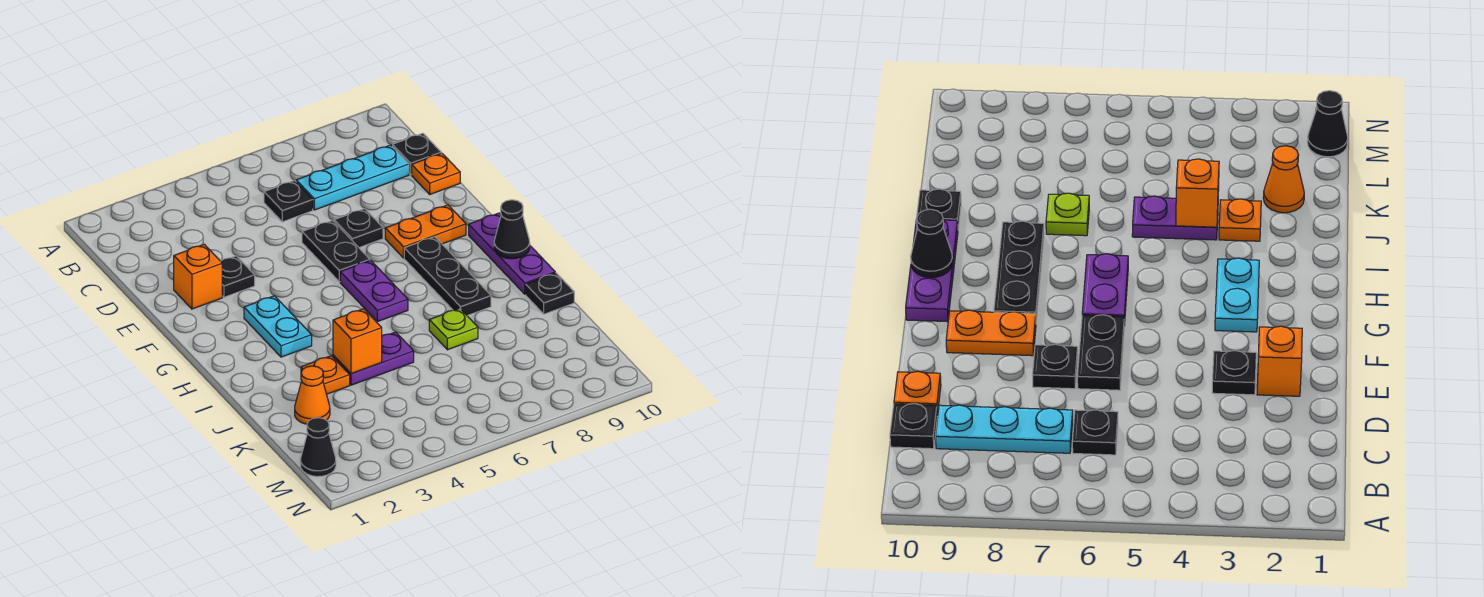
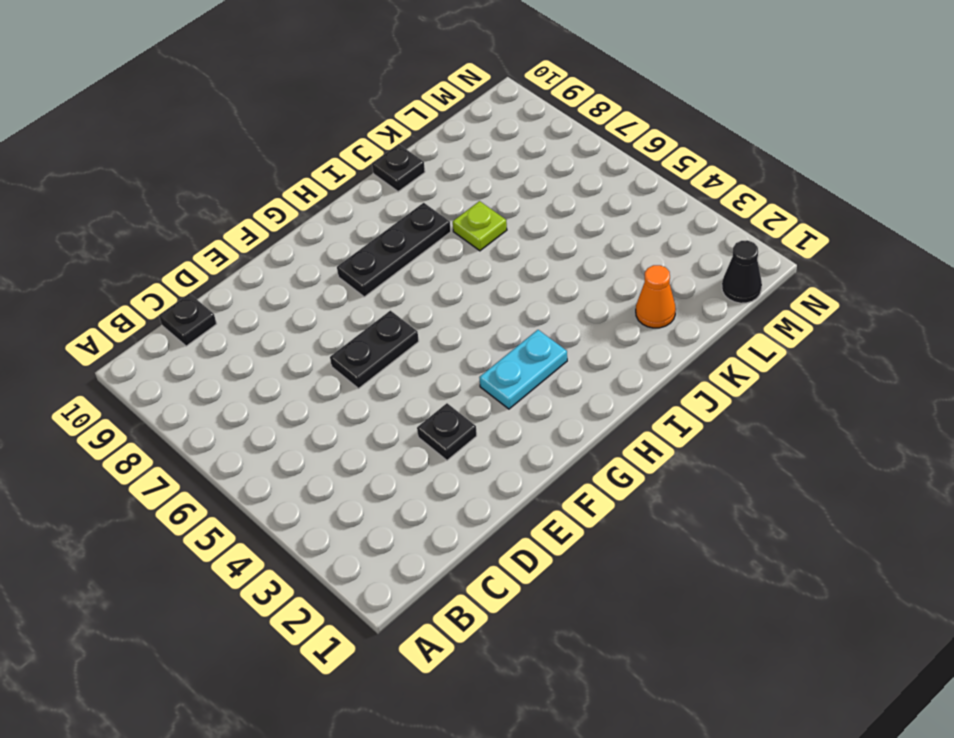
none -> black 1x1 plate [264,181,313,222]
none -> cyan 1x3 plate [296,145,409,210]
none -> orange 1x1 plate [412,153,460,194]

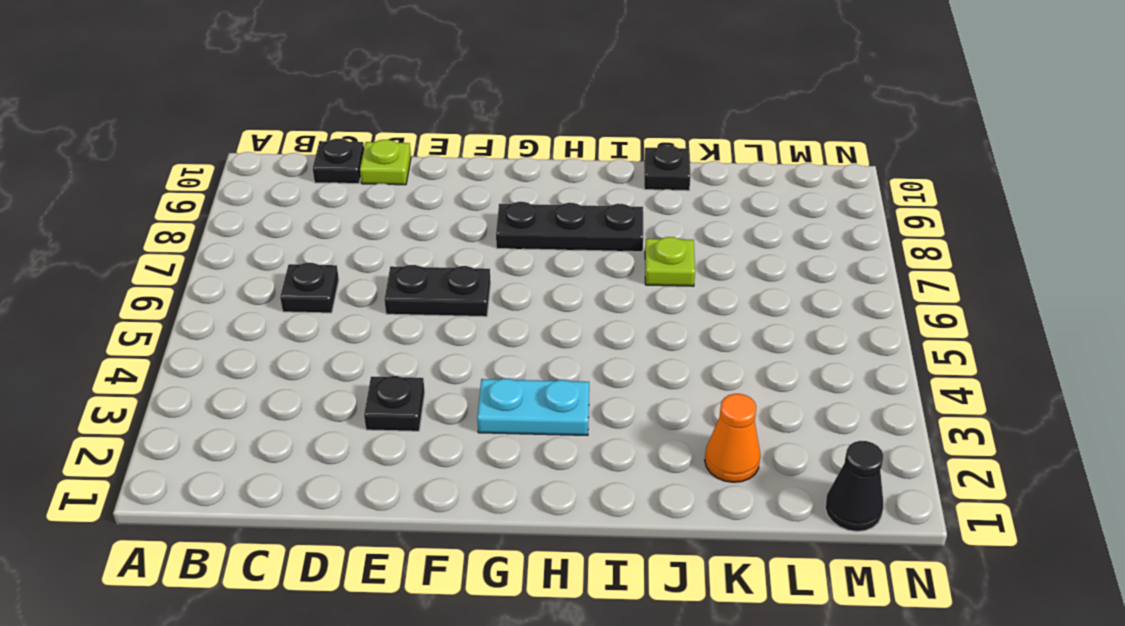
lime 1x1 plate [360,140,411,185] -> orange 1x1 plate [412,153,460,194]
none -> cyan 1x3 plate [296,145,409,210]
none -> orange 1x1 brick [174,244,222,309]
none -> black 1x1 plate [334,209,383,247]

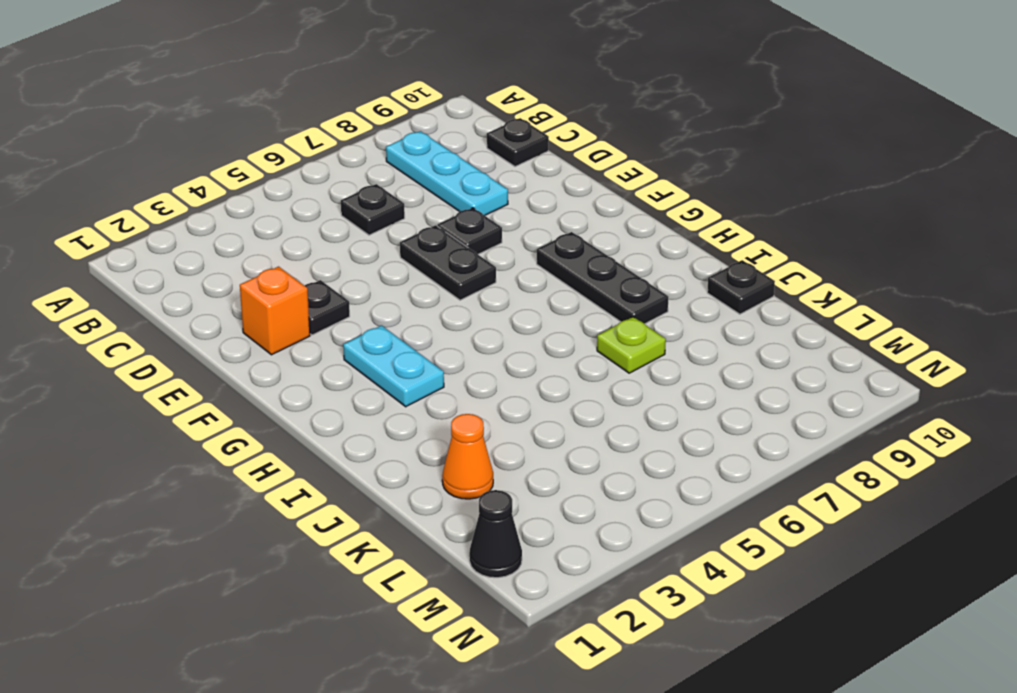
cyan 1x3 plate [386,131,508,216] -> cyan 1x3 plate turned to [296,145,409,210]
none -> orange 1x1 plate [412,153,460,194]
none -> orange 1x2 plate [385,205,466,258]
none -> purple 1x2 plate [340,260,408,322]

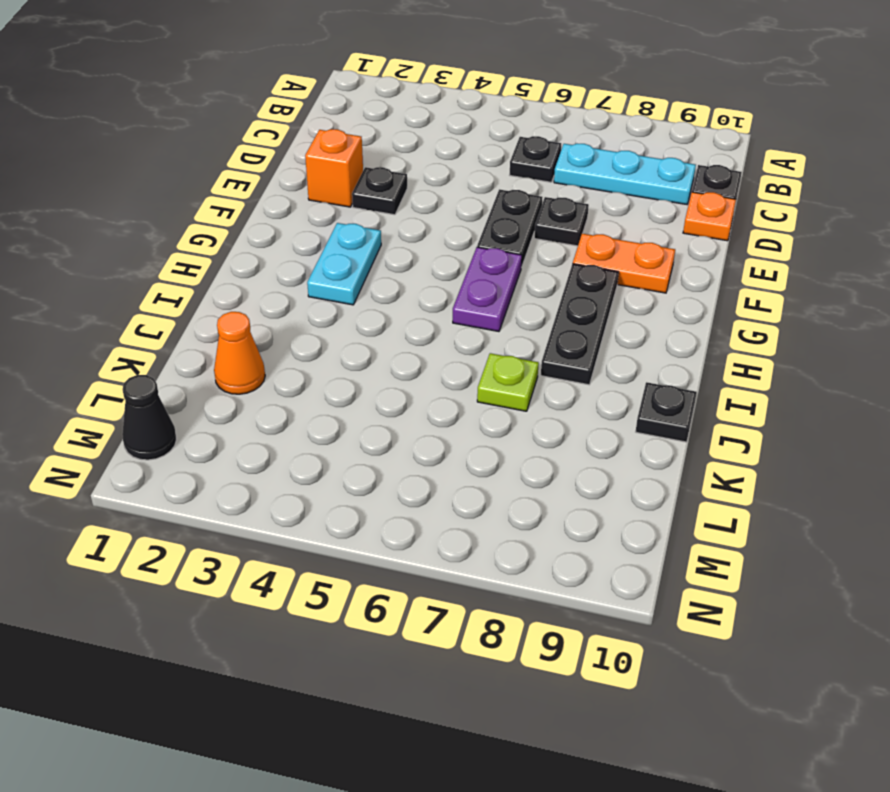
none -> purple 1x3 plate [469,213,555,294]
none -> orange 1x1 plate [301,356,350,394]
none -> purple 1x2 plate [333,332,414,385]

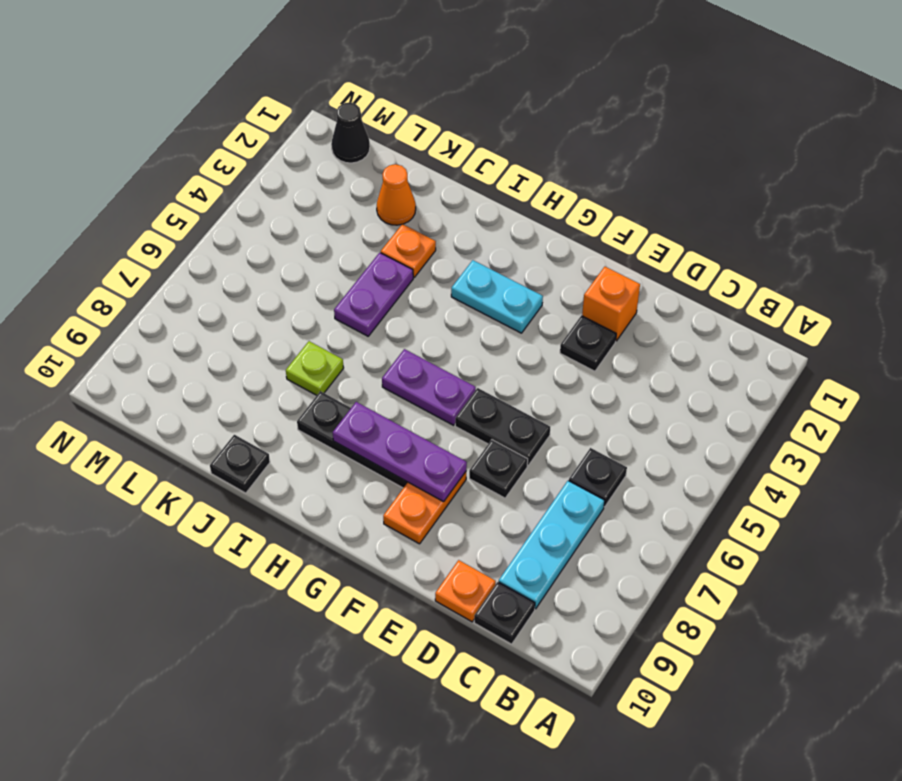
purple 1x3 plate [333,402,467,502] -> purple 1x3 plate moved to [469,213,555,294]
none -> black 1x1 cone [494,200,530,259]
none -> orange 1x1 brick [333,309,382,374]

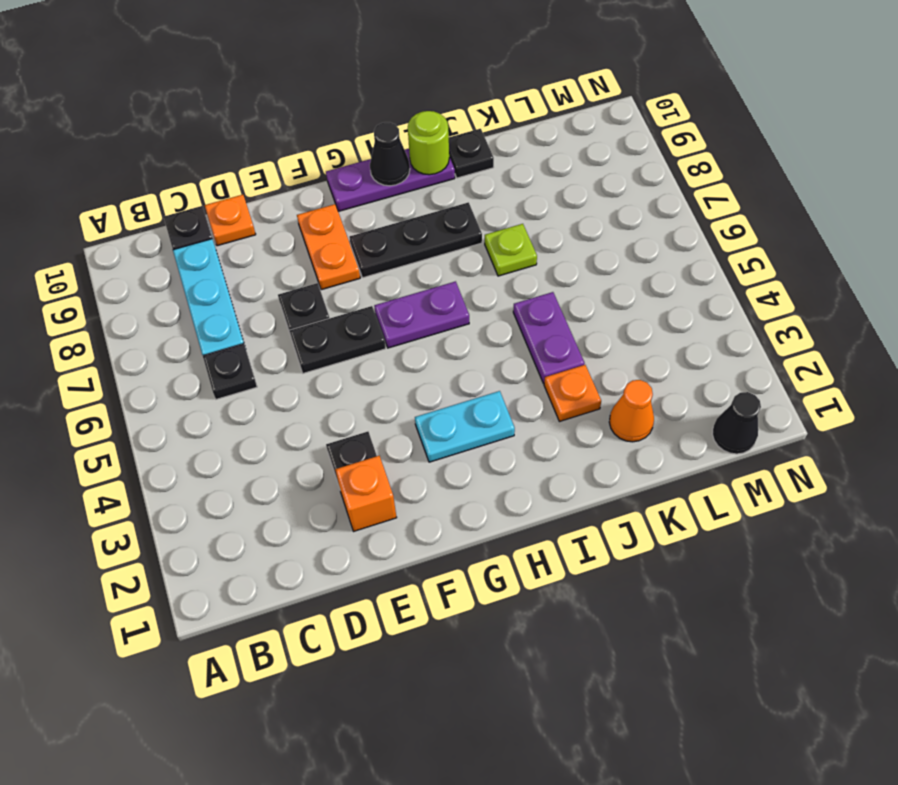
lime 1x1 round brick [408,111,449,175] -> none
none -> orange 1x1 brick [333,309,382,374]

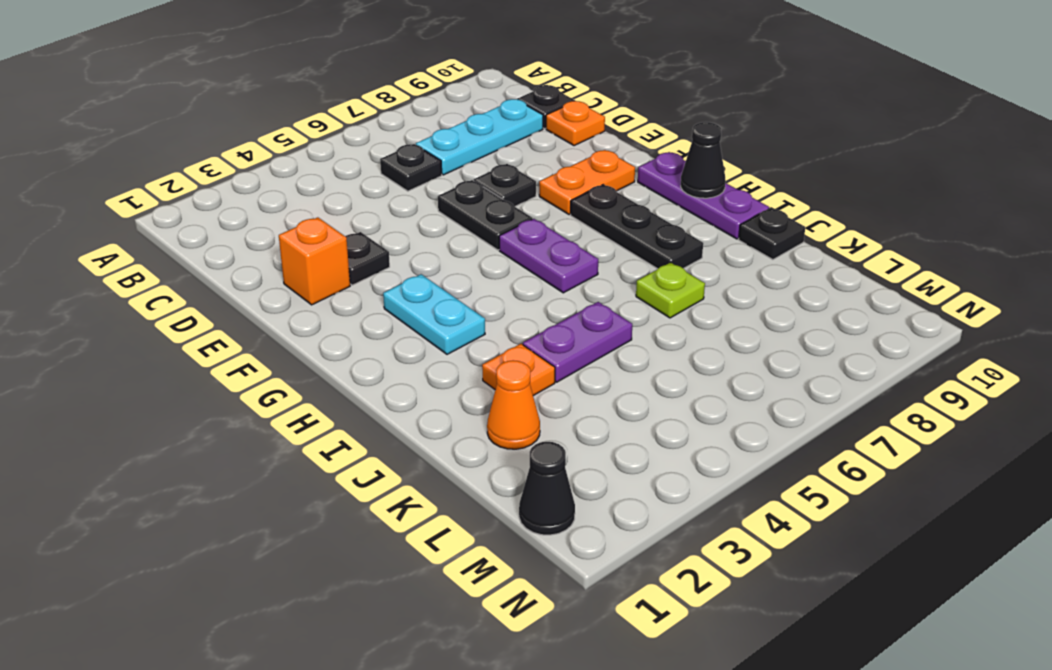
none -> orange 1x1 brick [333,309,382,374]

